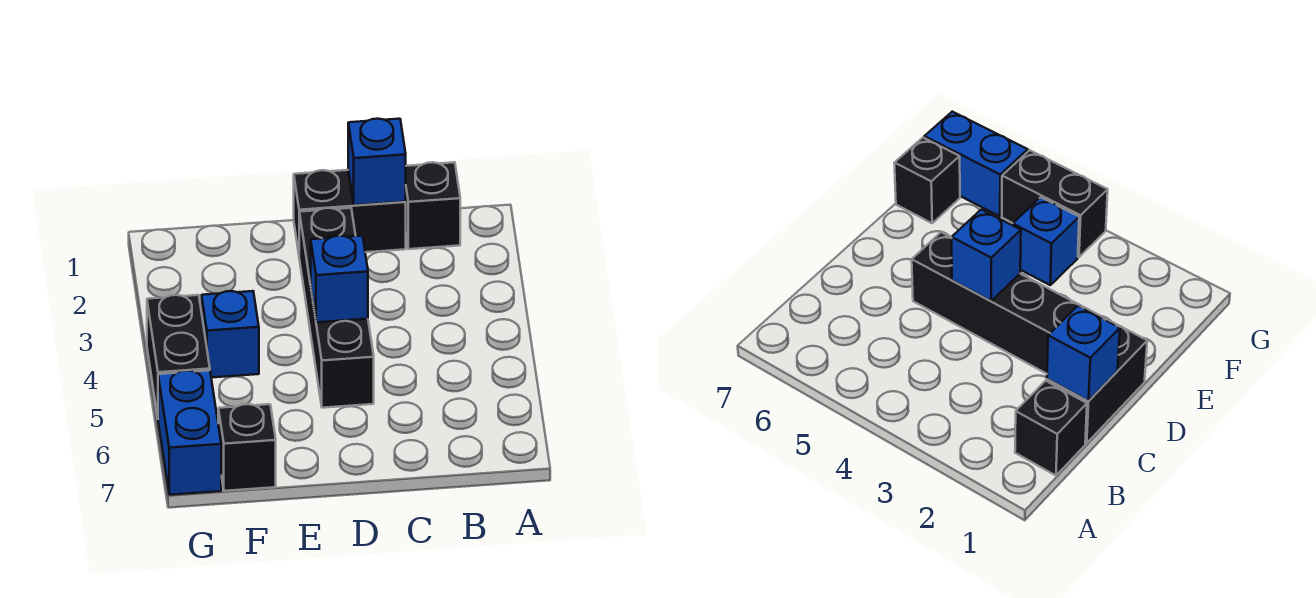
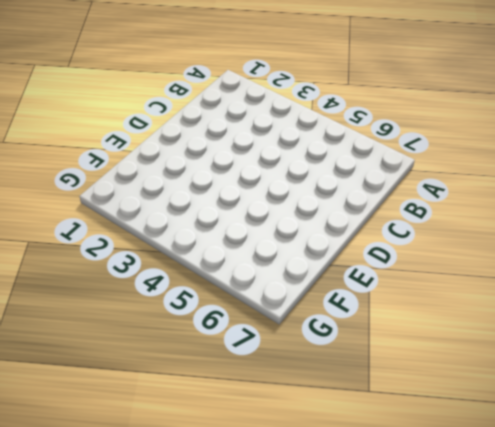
none -> black 1x1 brick [406,162,460,249]
none -> black 1x2 brick [294,170,406,253]

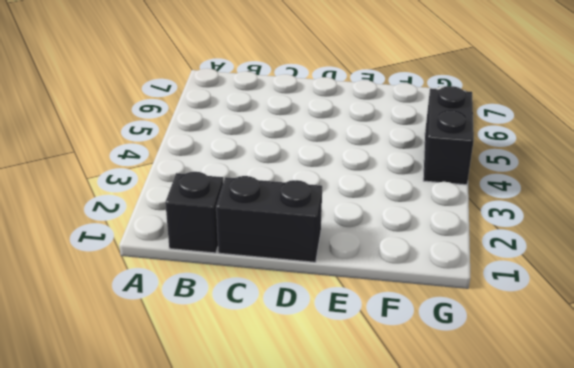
none -> black 1x4 brick [299,208,374,408]
none -> blue 1x1 brick [202,291,259,378]

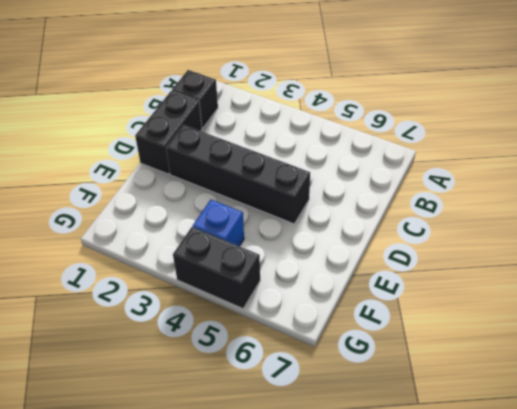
none -> black 1x1 brick [218,404,276,491]
none -> blue 1x2 brick [158,370,221,495]

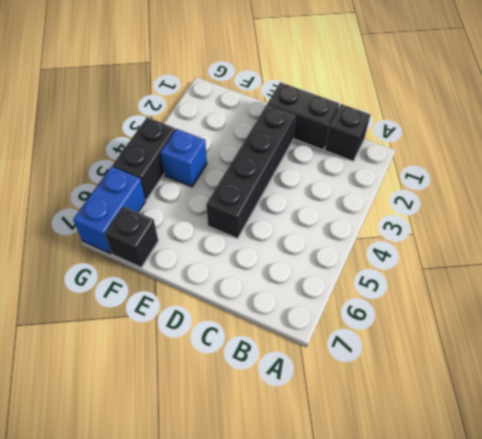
none -> blue 1x1 brick [348,119,406,205]
none -> blue 1x1 brick [311,236,368,322]

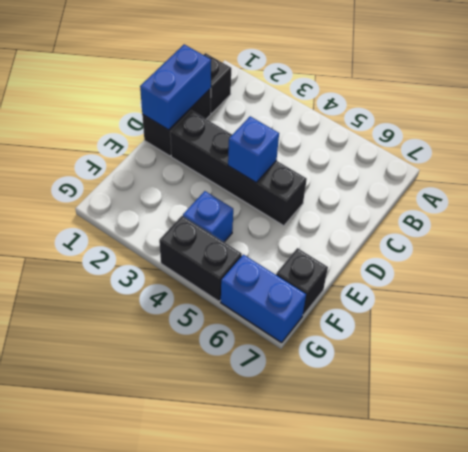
blue 1x2 brick [140,44,211,130] -> blue 1x1 brick [348,119,406,205]

